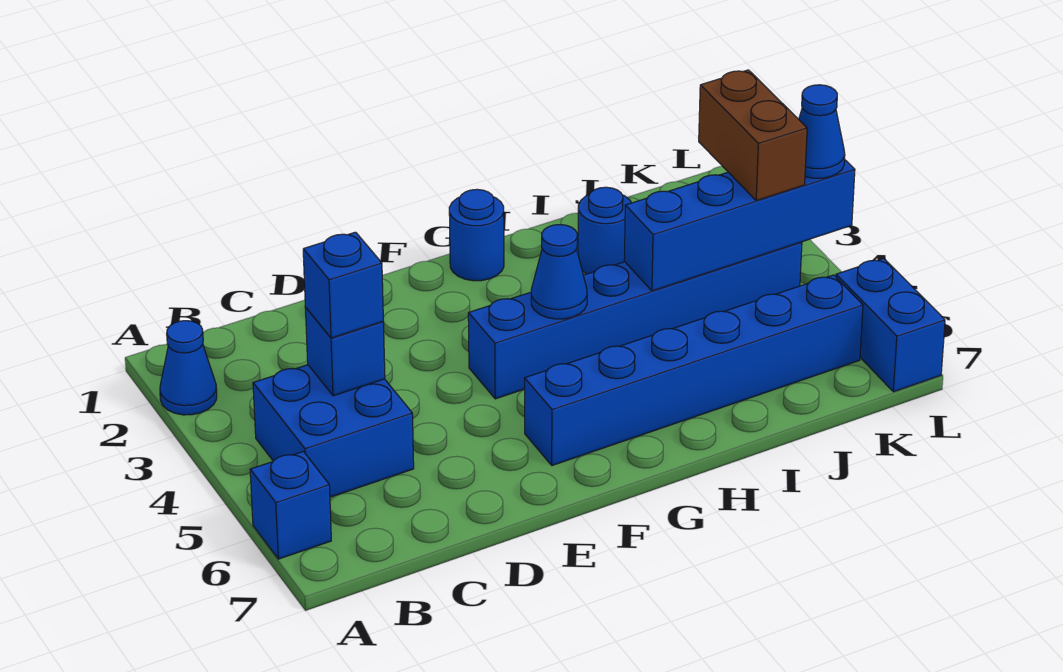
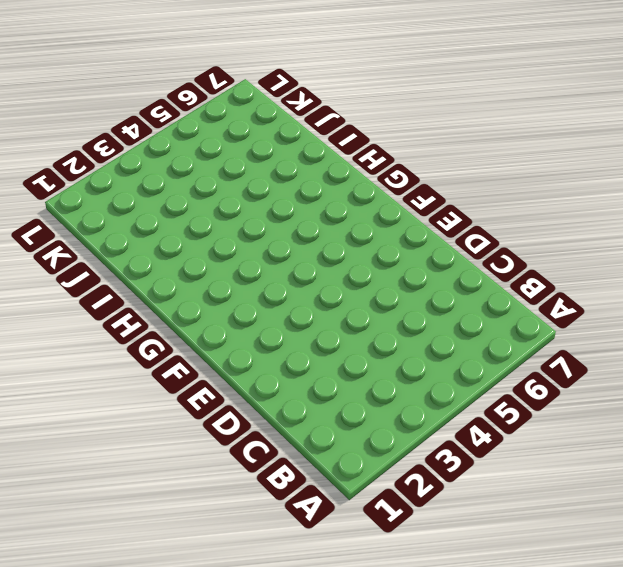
none -> blue 1x1 cone [160,321,217,415]
none -> blue 1x1 brick [250,451,331,559]
none -> blue 2x2 brick [253,365,414,497]

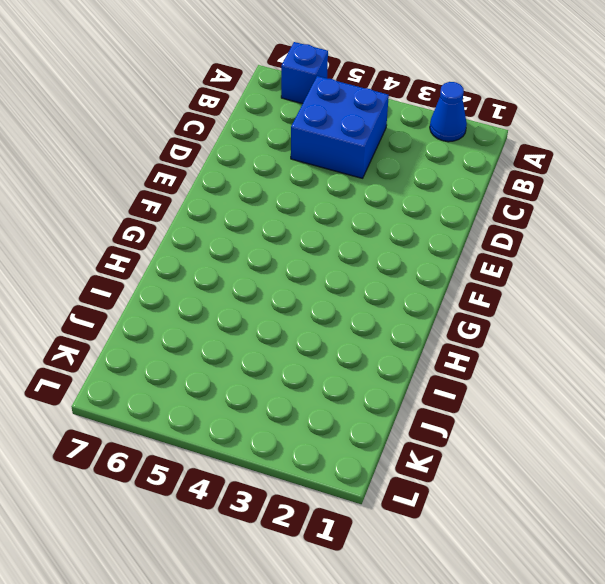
none -> blue 1x6 brick [468,242,802,399]
none -> blue 1x6 brick [524,275,863,466]
none -> blue 1x1 round brick [449,189,504,281]

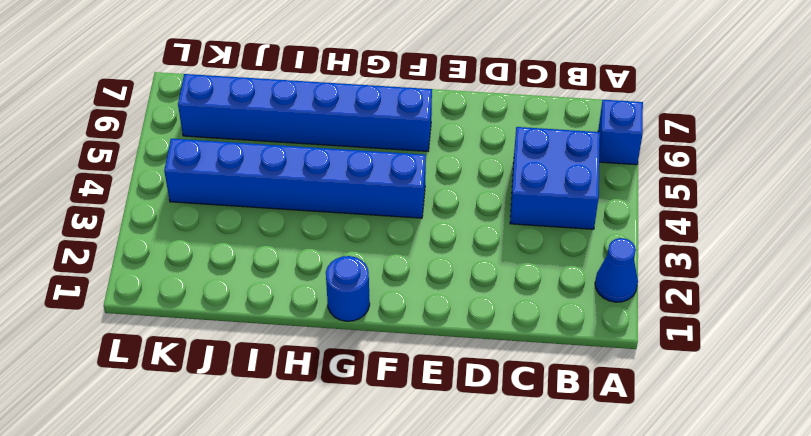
none -> blue 1x1 round brick [578,187,631,274]
none -> blue 1x2 brick [836,258,945,392]
none -> blue 1x1 brick [305,308,385,396]

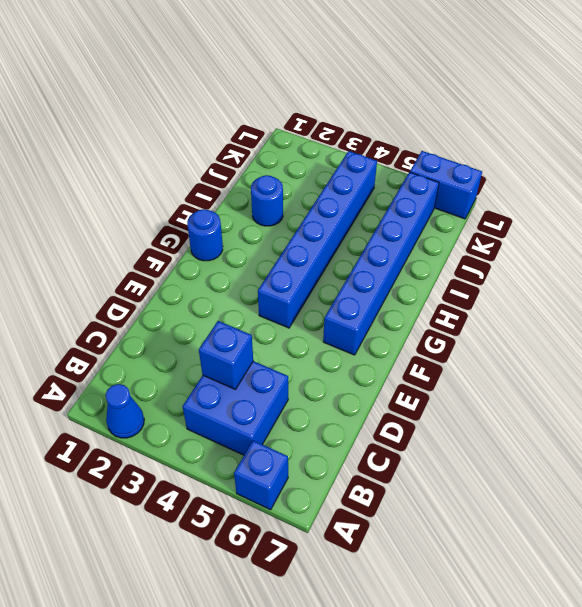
none -> blue 1x1 cone [531,225,587,319]
none -> blue 1x4 brick [624,160,855,291]
none -> blue 1x1 brick [303,232,383,338]

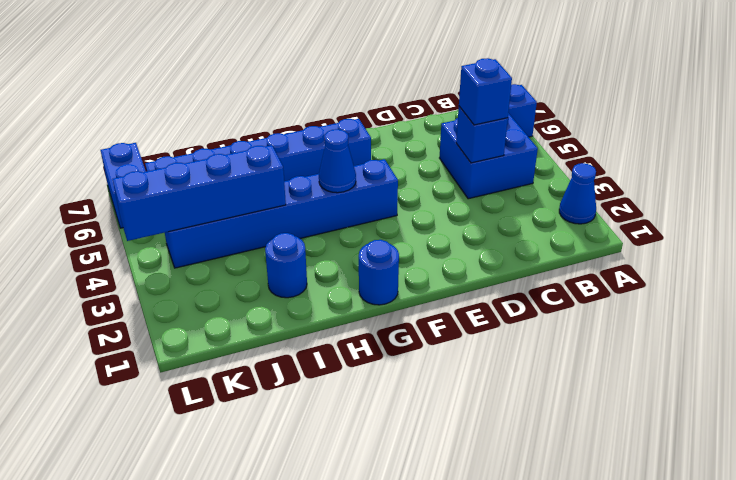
none -> brown 1x2 brick [699,70,807,201]
none -> blue 1x1 cone [799,85,845,178]

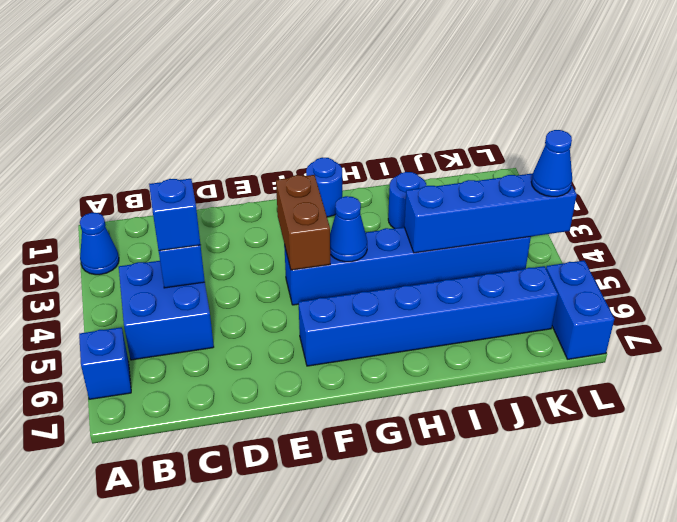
brown 1x2 brick [276,175,330,270] -> brown 1x2 brick moved to [699,70,807,201]

